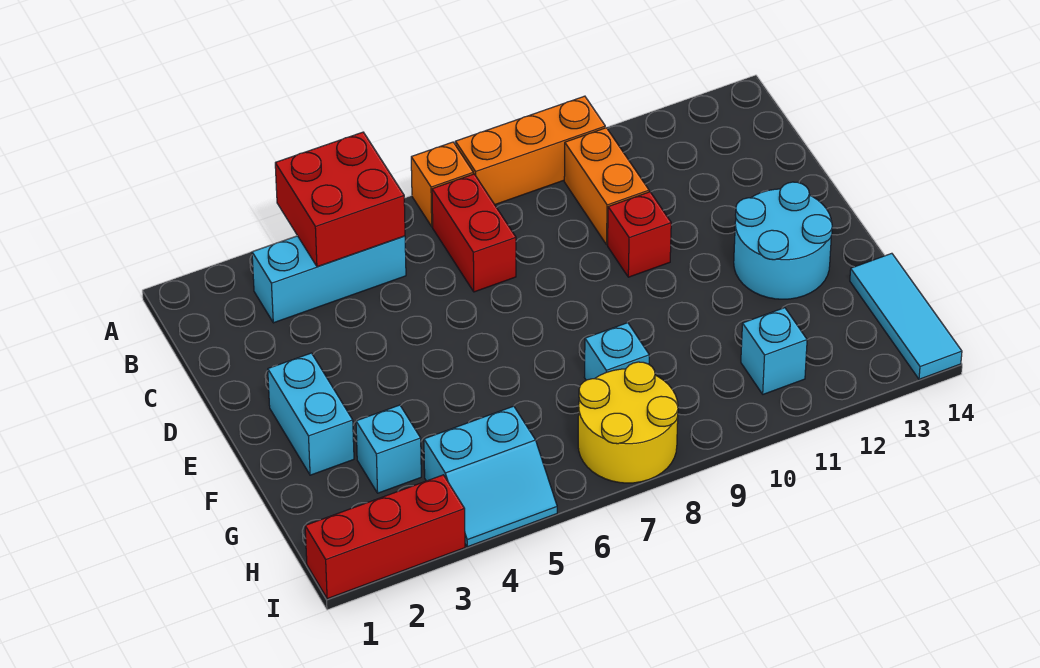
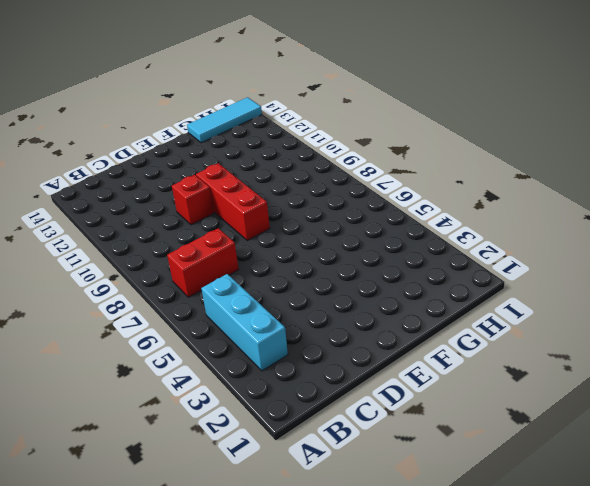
red 1x3 brick [196,163,270,240] -> red 1x3 brick moved to [305,475,465,599]
none -> orange 1x1 brick [411,142,473,227]
none -> orange 1x3 brick [456,96,605,205]
none -> orange 1x2 brick [564,128,649,245]

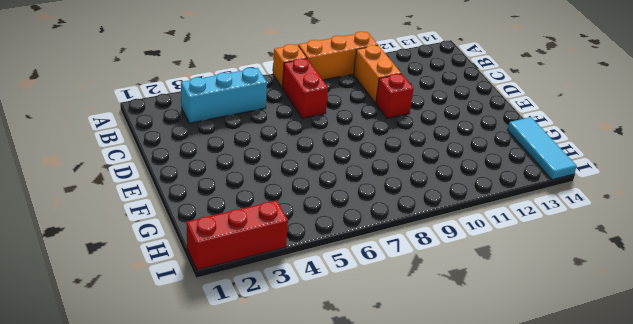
none -> cyan 1x2 brick [268,353,354,475]
none -> cyan 2x2 round brick [734,182,832,299]
none -> cyan 1x1 brick [356,405,421,493]

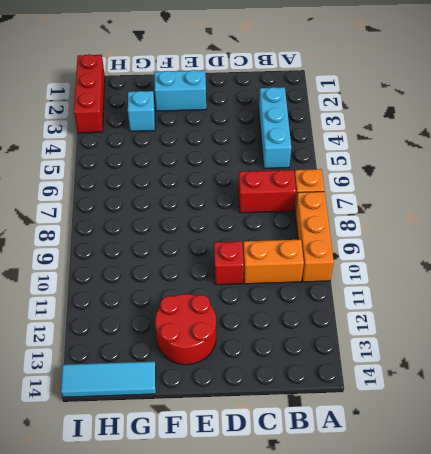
red 2x2 round brick [155,294,216,365] -> cyan 2x2 round brick [734,182,832,299]
none -> cyan 1x1 brick [584,323,649,380]
none -> cyan 2x2 slope [424,406,557,547]
none -> yellow 2x2 round brick [578,362,678,483]

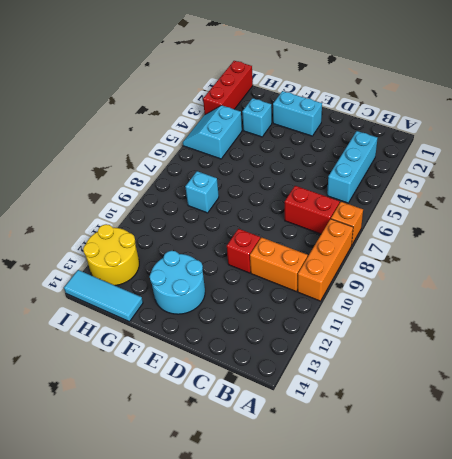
yellow 2x2 round brick [83,224,139,285] -> yellow 2x2 round brick moved to [578,362,678,483]
none -> cyan 1x1 brick [741,308,807,394]
none -> red 2x2 brick [275,132,405,267]

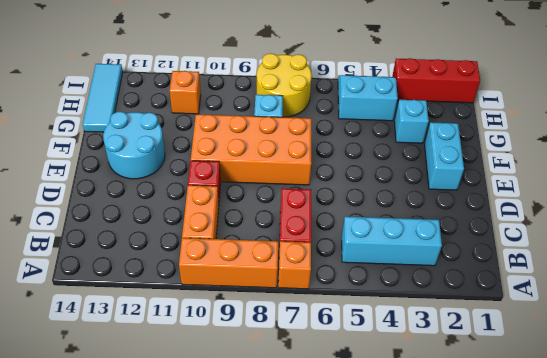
orange 2x4 brick [191,114,312,185] -> none
orange 1x1 brick [170,71,201,114] -> cyan 1x1 brick [741,308,807,394]
none -> red 2x2 brick [275,132,405,267]

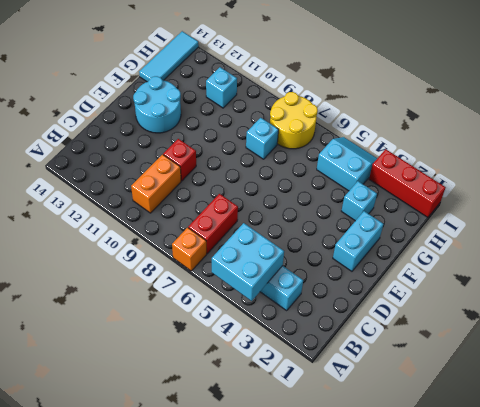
cyan 2x2 brick [212,223,284,301] -> red 2x2 brick [275,132,405,267]
none -> orange 1x3 brick [456,96,605,205]

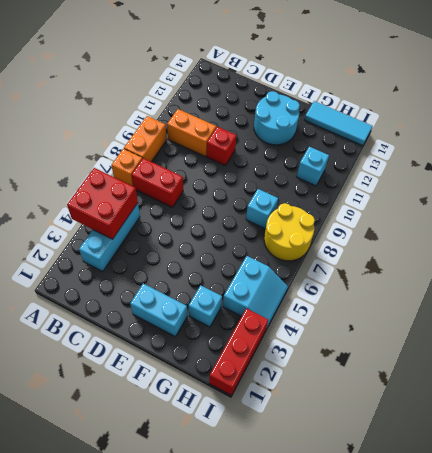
orange 1x2 brick [124,116,167,162] -> orange 1x3 brick [456,96,605,205]

